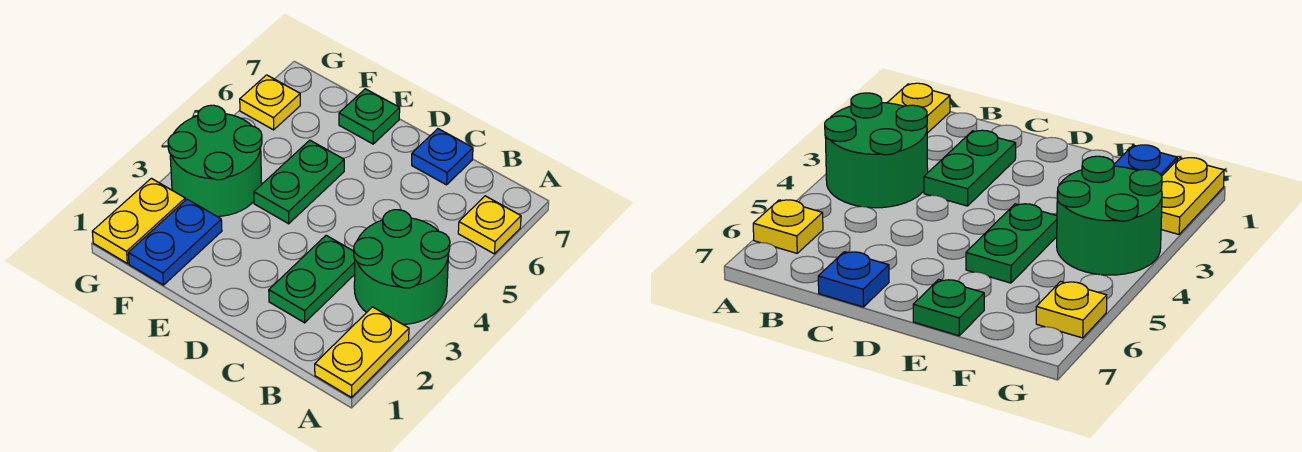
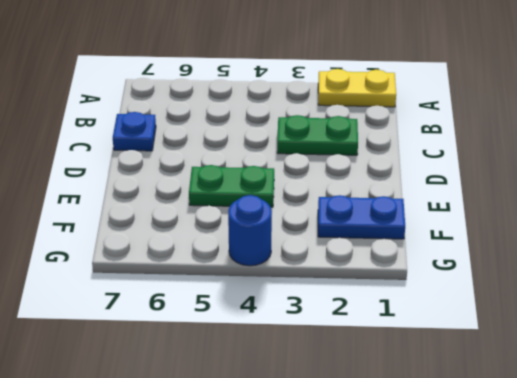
blue 1x1 round brick [228,195,272,266] -> green 2x2 round brick [168,105,262,216]
none -> green 2x2 round brick [354,210,450,324]
none -> yellow 1x1 plate [458,196,521,254]

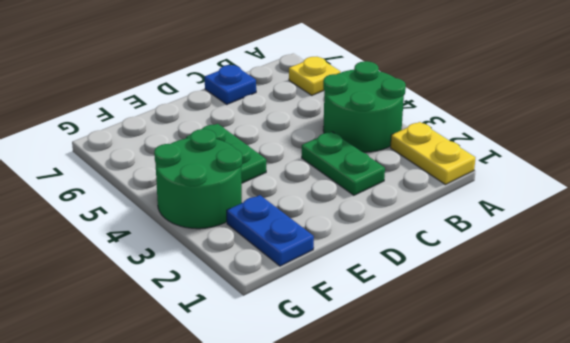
none -> green 1x1 plate [339,89,400,144]
none -> yellow 1x2 plate [92,178,185,263]

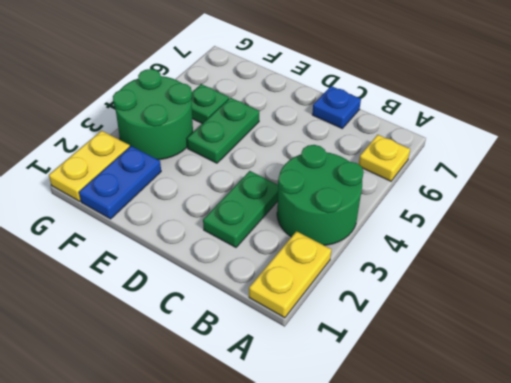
green 1x1 plate [191,84,229,124] -> green 1x1 plate moved to [339,89,400,144]
none -> yellow 1x1 plate [240,75,300,130]

